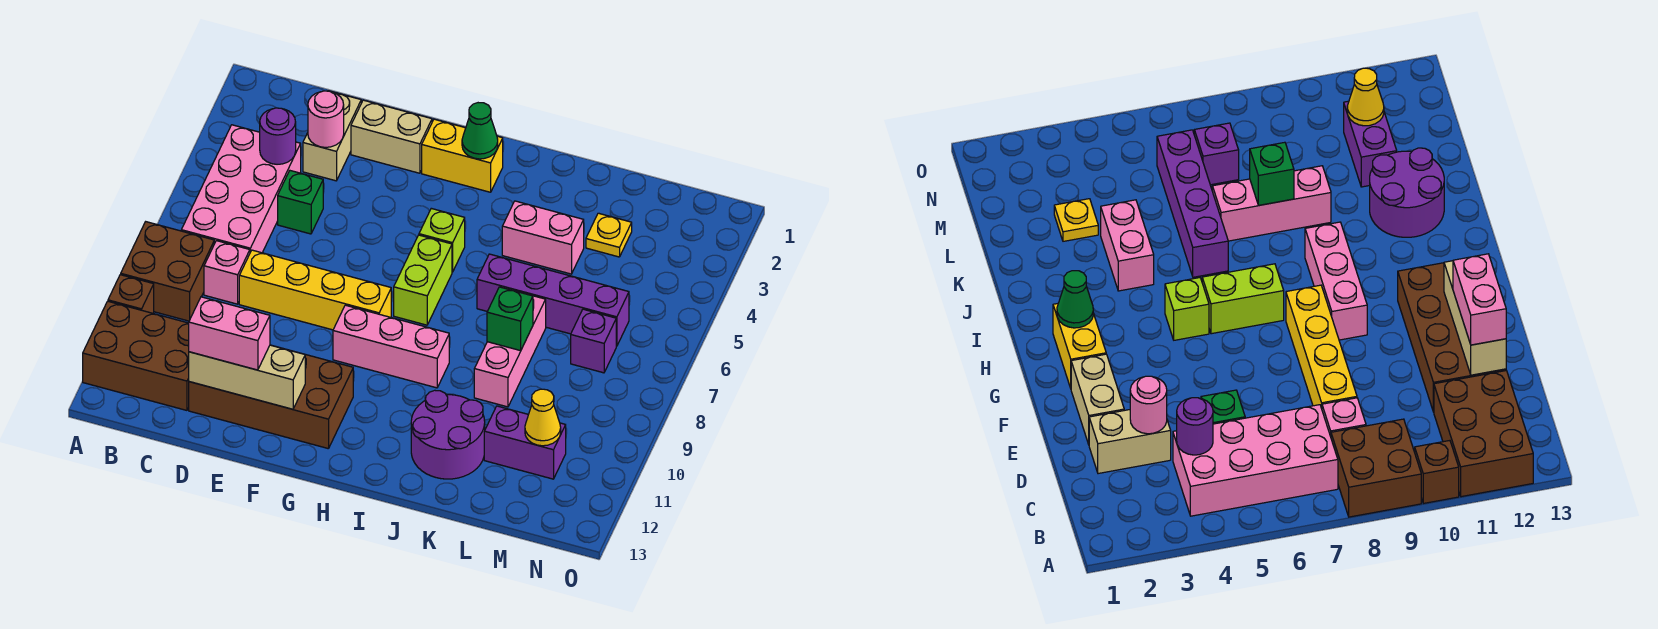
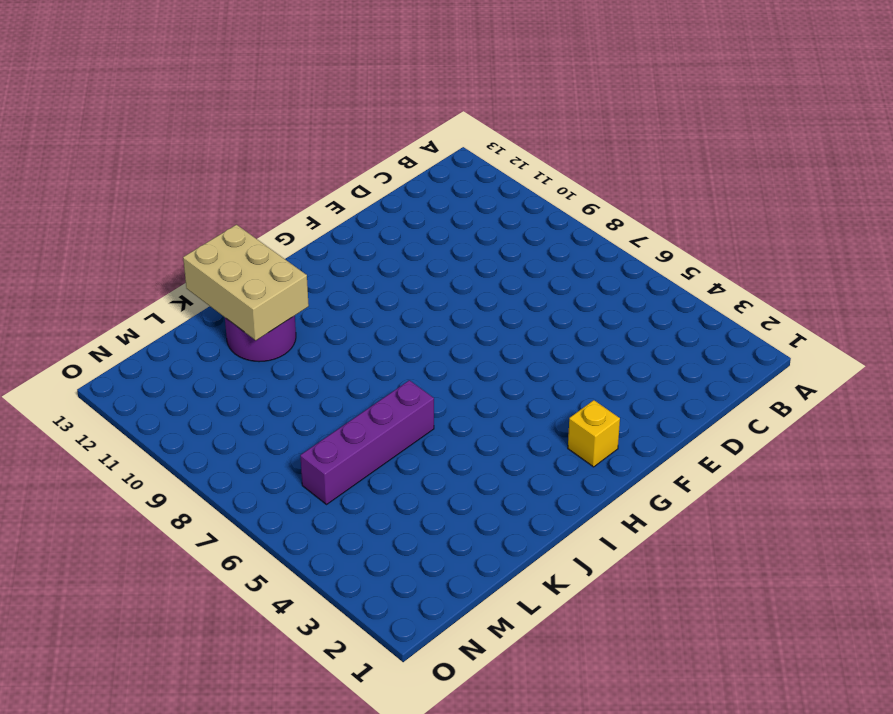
yellow 1x1 brick [568,400,620,467] -> yellow 1x2 brick [422,119,503,192]
tan 2x3 brick [183,225,309,340] -> none
none -> brown 2x2 brick [121,222,214,321]
none -> brown 1x1 brick [108,275,154,313]
none -> brown 2x3 brick [83,301,189,410]

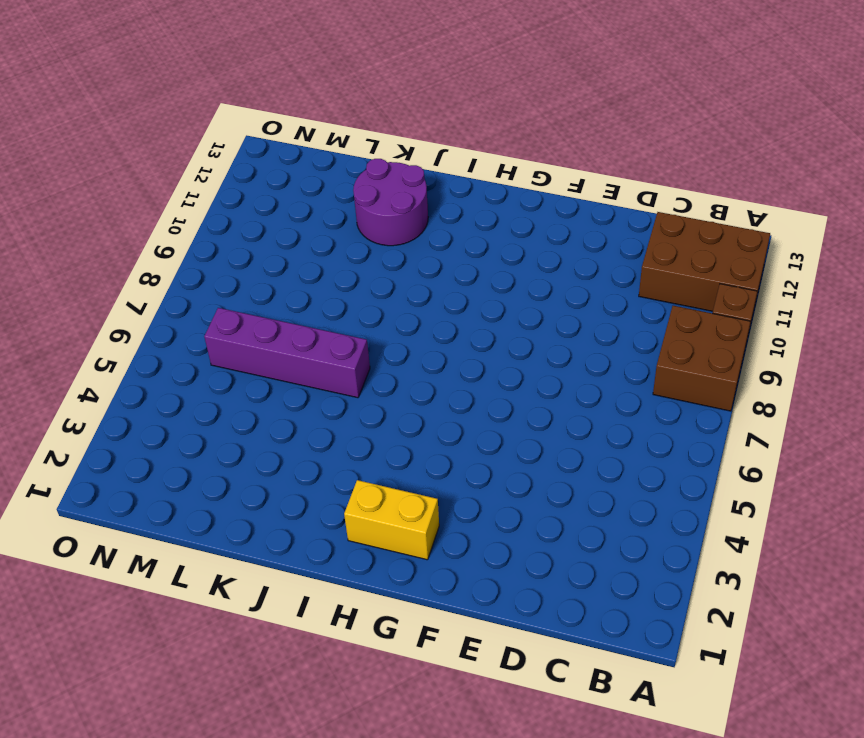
none -> pink 2x4 brick [181,125,301,253]
none -> pink 1x1 brick [204,241,250,304]
none -> tan 1x2 brick [303,91,361,181]

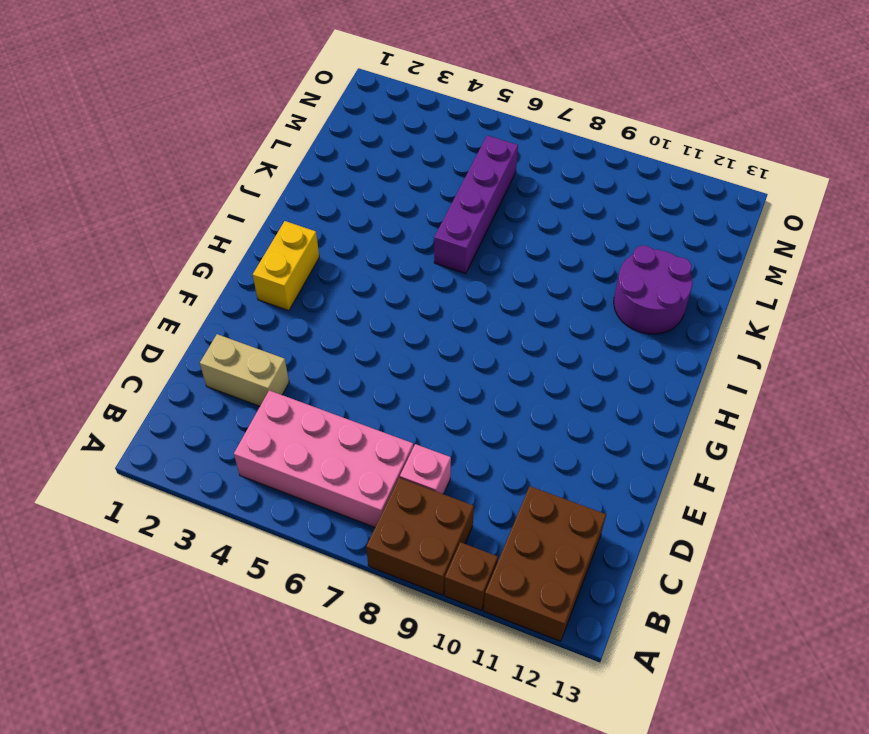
none -> green 1x1 brick [278,171,323,234]
none -> yellow 1x4 brick [239,250,391,330]
none -> brown 2x4 brick [189,349,353,449]

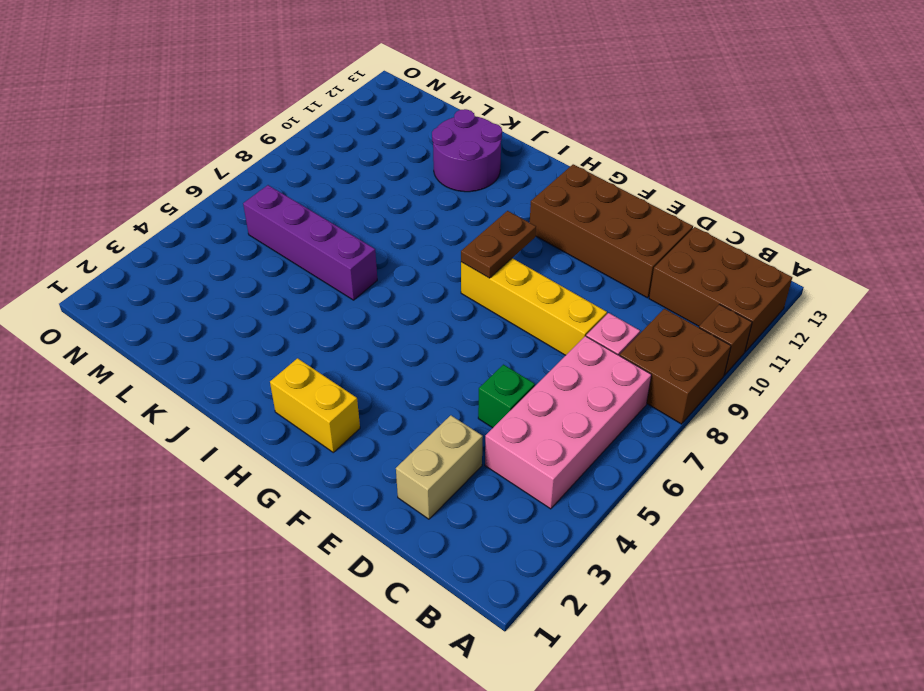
brown 1x2 plate [461,211,536,278] -> none
none -> tan 1x2 brick [351,100,432,173]
none -> pink 1x3 brick [333,305,449,388]
none -> lime 1x1 brick [419,208,465,272]

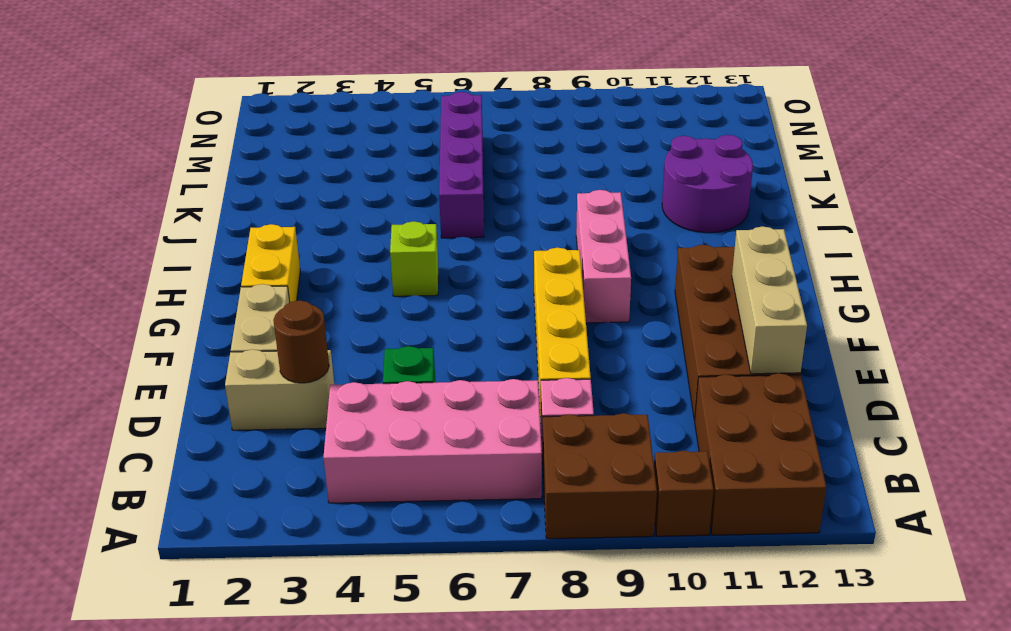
brown 1x1 round brick [273,300,329,383] -> pink 1x1 round brick [308,91,344,147]
none -> lime 1x2 brick [394,235,452,325]
none -> pink 1x2 brick [502,201,584,274]
none -> pink 1x3 brick [474,296,546,407]

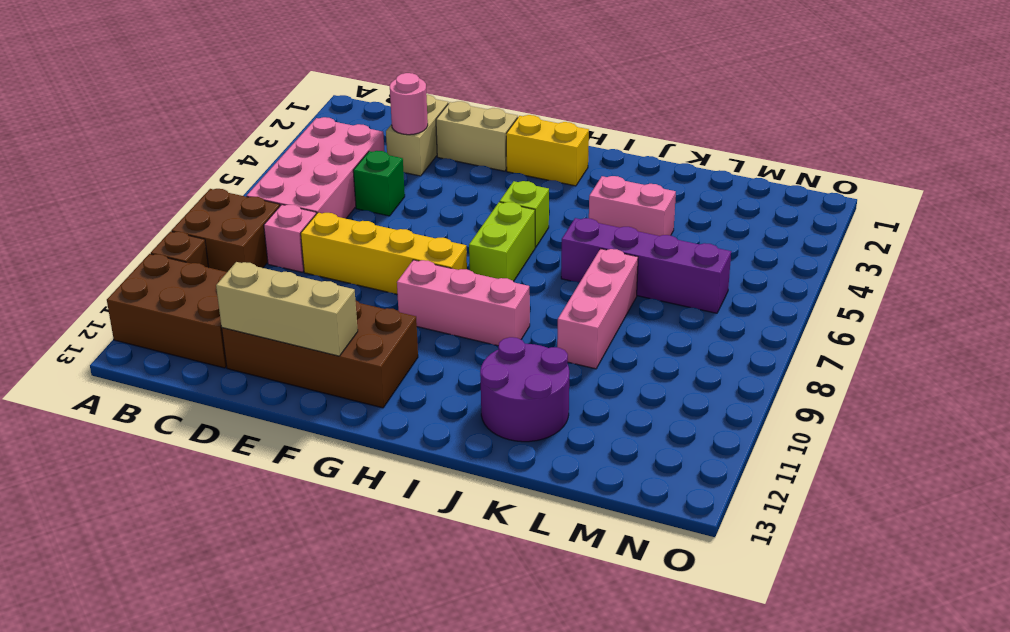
none -> yellow 1x1 plate [586,213,632,257]
none -> purple 1x2 brick [484,406,566,479]
none -> purple 1x1 brick [571,309,616,373]

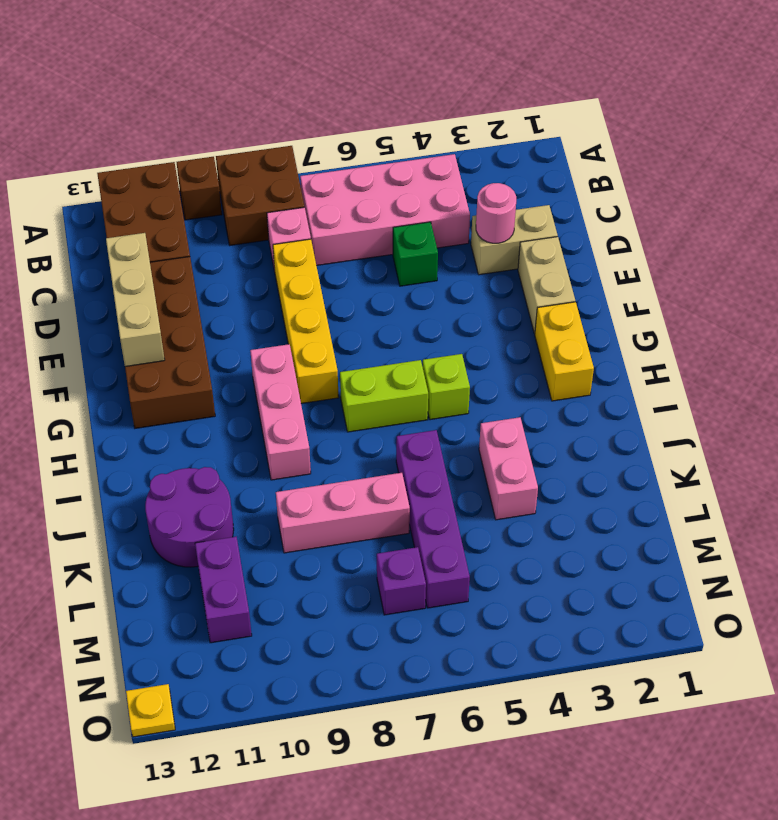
yellow 1x1 plate [126,684,175,737] -> yellow 1x1 plate moved to [586,213,632,257]
none -> purple 1x1 round brick [260,108,296,164]
none -> green 1x1 cone [462,103,498,159]
none -> green 1x1 brick [487,287,533,351]

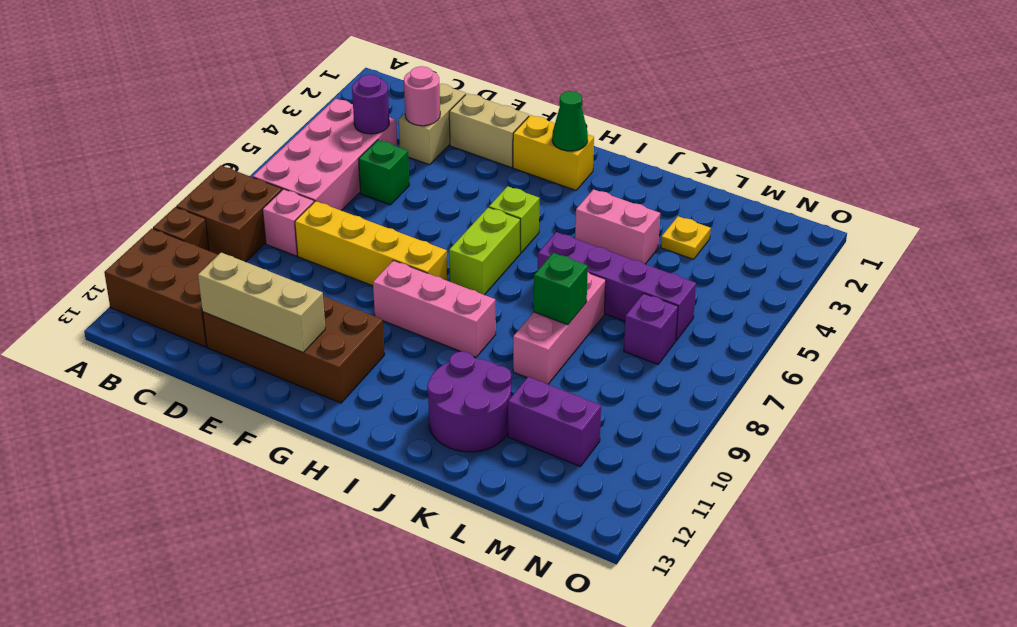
none -> yellow 1x1 cone [525,389,561,446]
none -> pink 1x2 brick [189,297,270,370]

